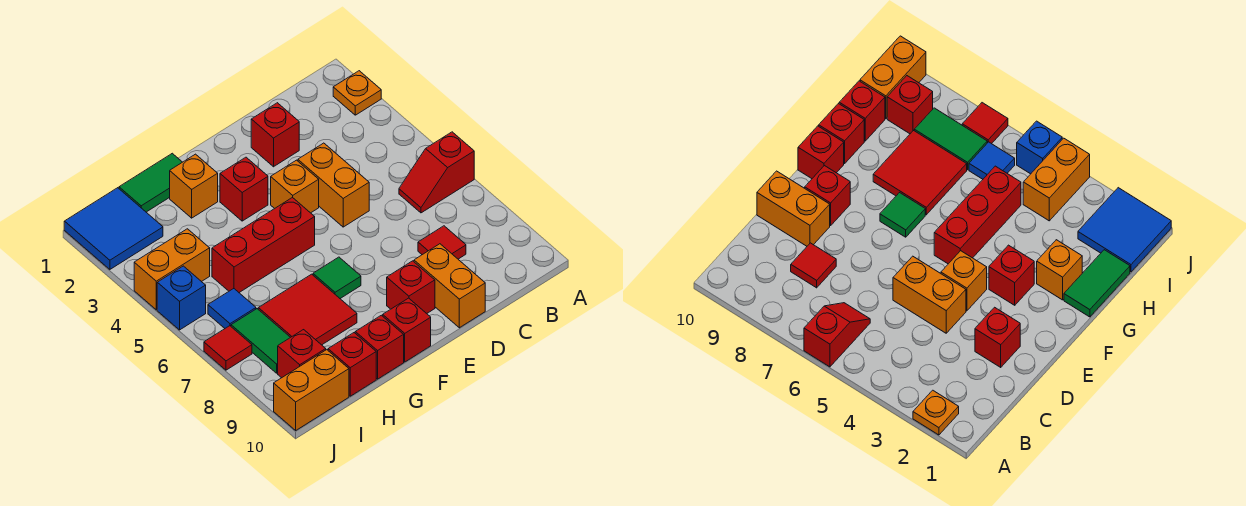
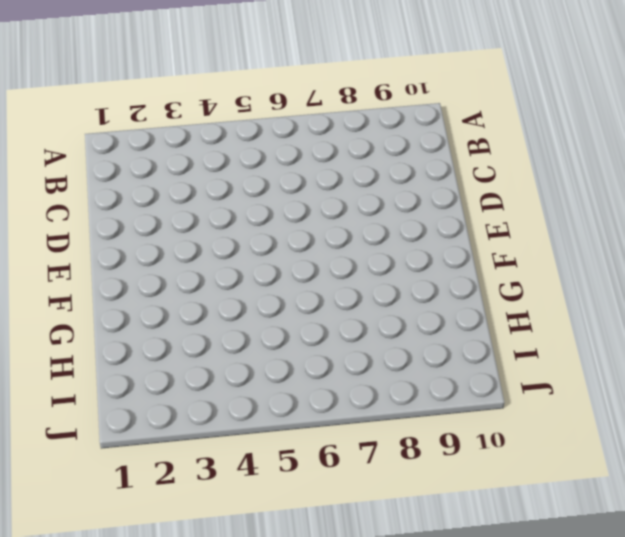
none -> orange 1x1 plate [333,71,381,115]
none -> red 1x2 slope [399,132,474,213]
none -> red 1x1 tile [418,226,466,259]

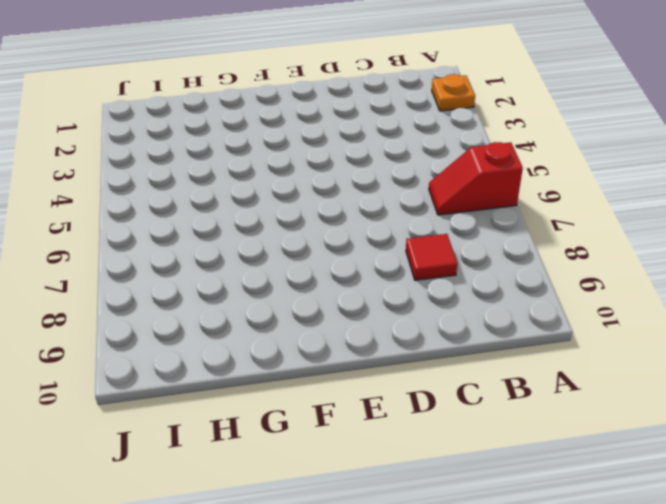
none -> red 1x1 brick [251,103,299,167]
none -> orange 1x2 brick [298,143,369,227]
none -> orange 1x2 brick [414,244,485,328]

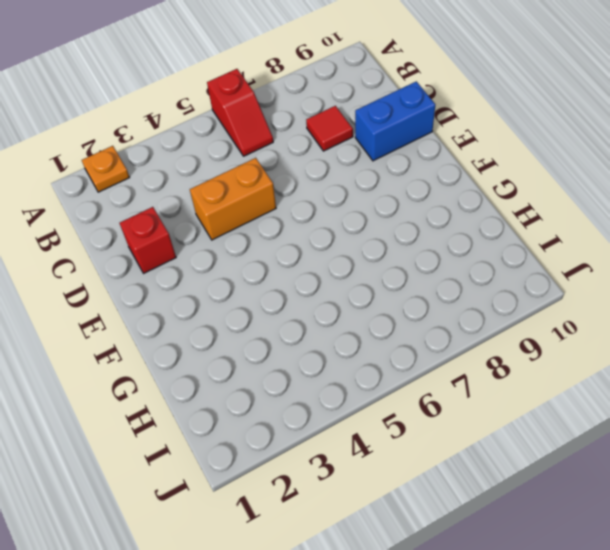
blue 1x2 brick [355,81,435,161] -> orange 1x2 brick [414,244,485,328]
none -> orange 1x1 brick [271,160,319,213]
none -> red 1x1 brick [387,261,435,313]
none -> red 1x1 brick [220,157,268,221]

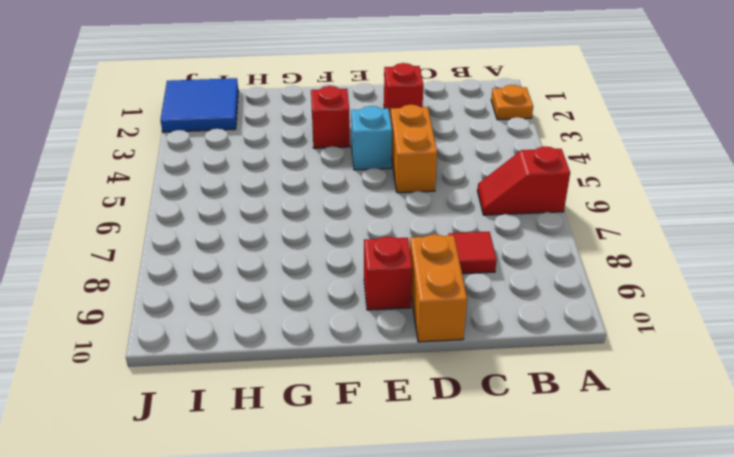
cyan 1x1 brick [351,106,392,170] -> orange 1x1 brick [271,160,319,213]
none -> red 1x3 brick [212,197,315,292]
none -> green 1x1 tile [313,257,361,298]
none -> red 1x1 brick [383,298,431,362]

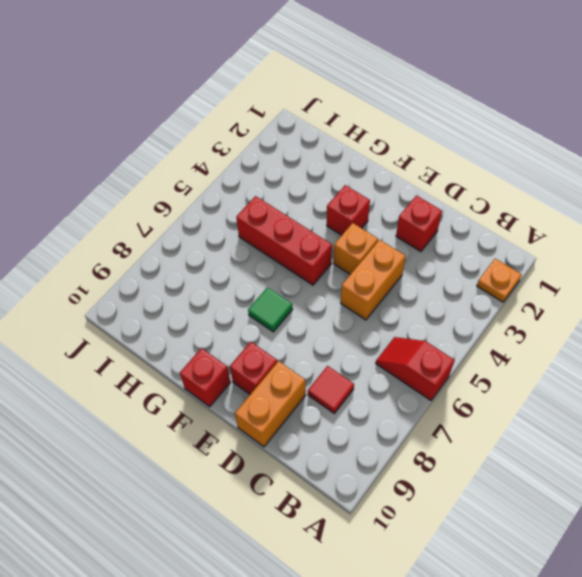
none -> green 1x2 tile [119,153,182,212]
none -> orange 1x1 brick [170,154,218,218]
none -> red 2x2 tile [258,274,357,345]

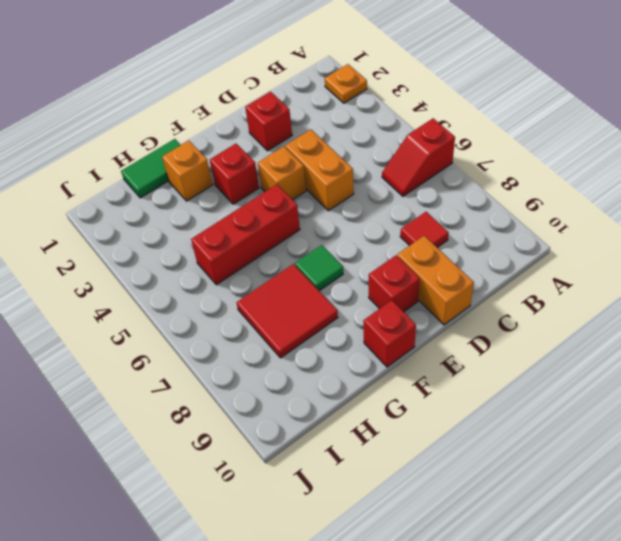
none -> red 1x1 brick [355,315,404,379]
none -> red 1x1 brick [328,333,376,396]
none -> blue 2x2 tile [64,188,163,269]

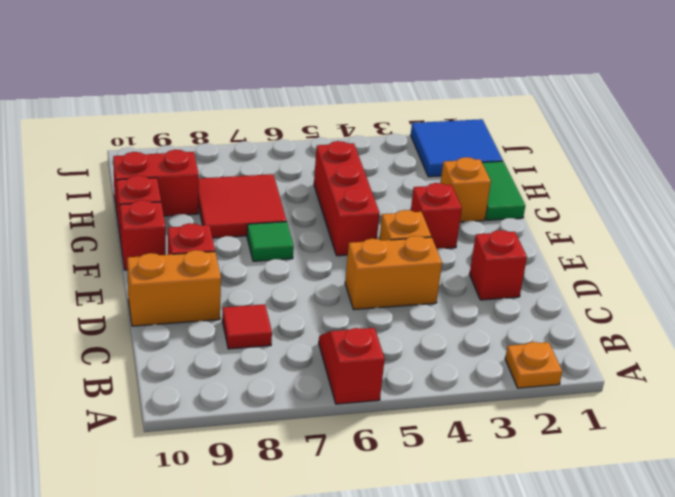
red 1x2 brick [113,150,199,219] -> red 1x1 brick [328,333,376,396]
none -> orange 1x2 brick [134,229,210,310]
none -> blue 1x1 tile [208,289,256,328]
none -> green 1x2 tile [231,309,290,373]

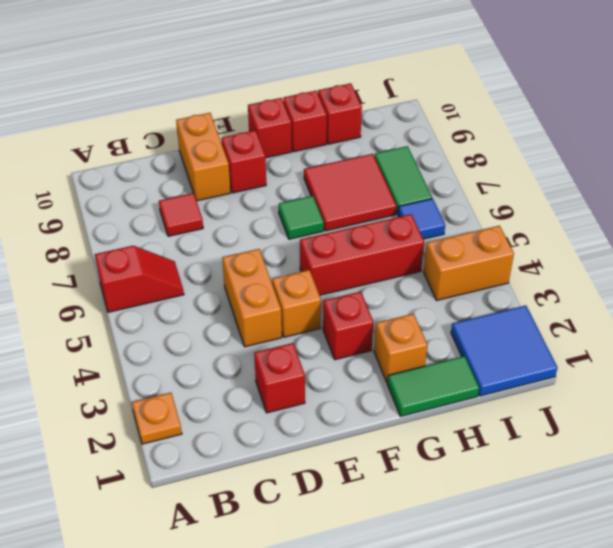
none -> red 1x1 brick [278,330,326,378]
none -> orange 1x2 brick [274,350,349,430]
none -> blue 1x1 brick [157,266,206,330]

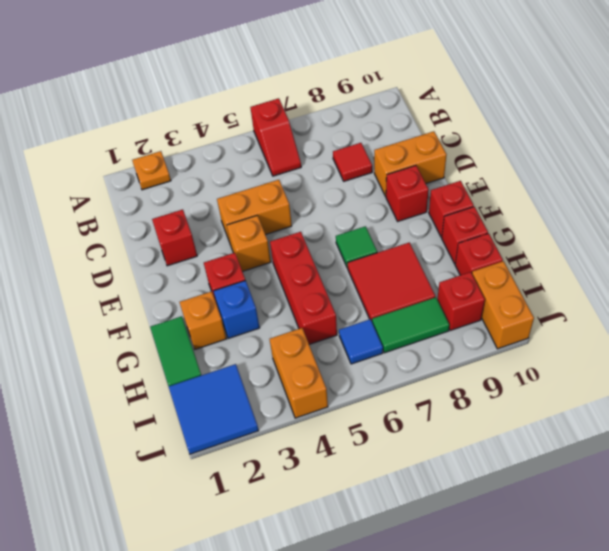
blue 1x1 brick [214,280,260,339] -> blue 1x1 brick moved to [157,266,206,330]
none -> red 1x1 tile [204,326,252,370]

